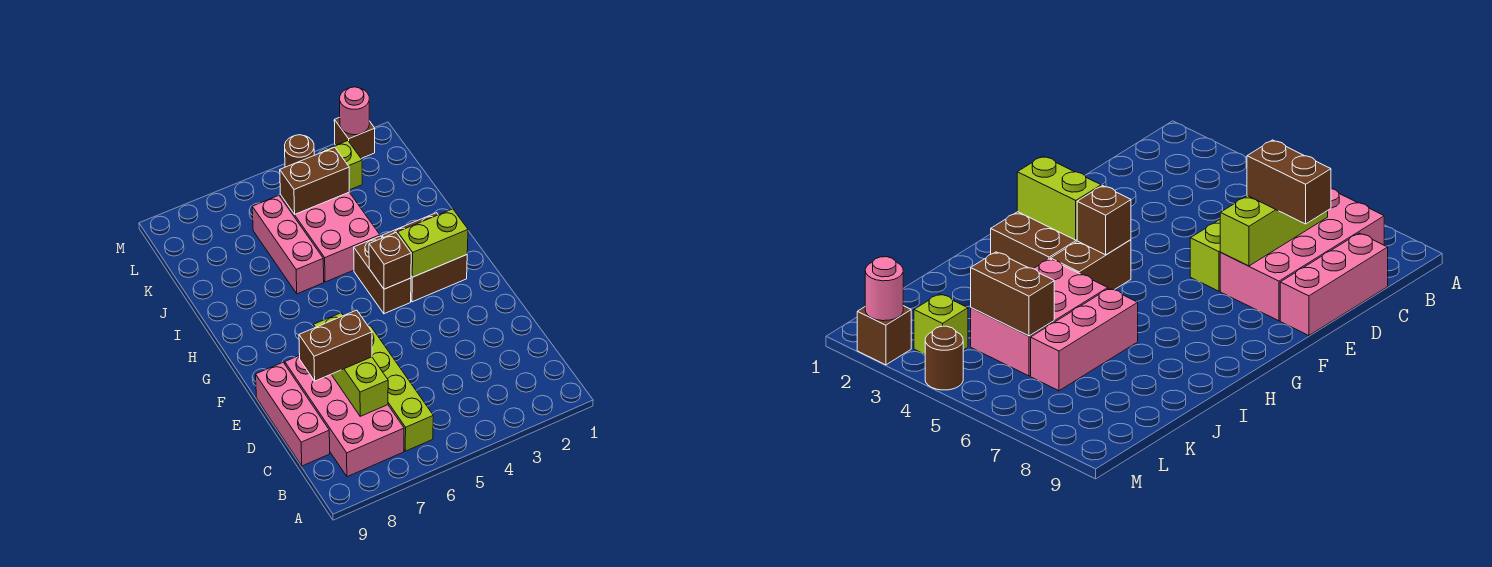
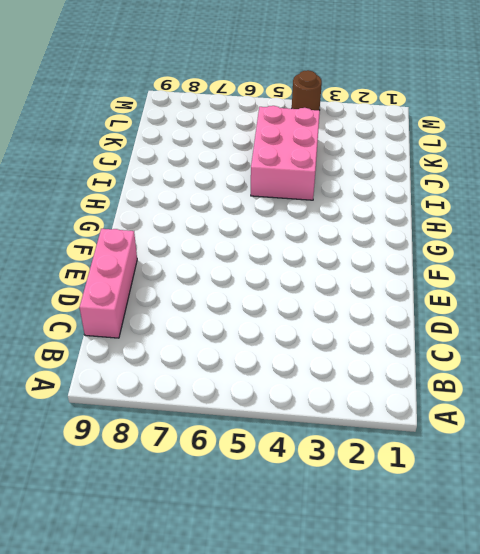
none -> lime 1x4 brick [368,326,433,451]
none -> pink 2x4 brick [285,355,404,477]
none -> brown 2x2 brick [382,213,467,302]

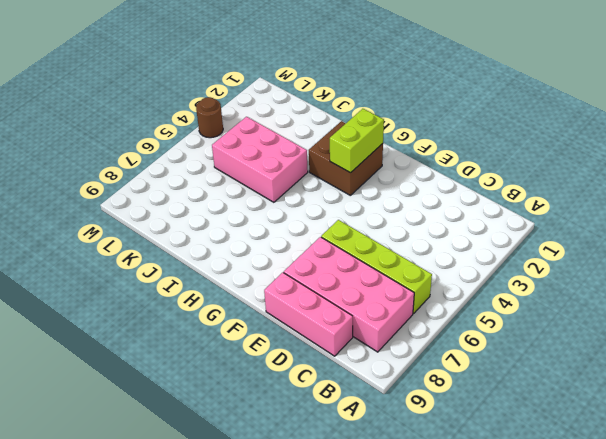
none -> brown 1x2 brick [354,236,411,314]
none -> pink 1x3 brick [252,196,324,294]
none -> lime 1x1 brick [322,141,362,190]

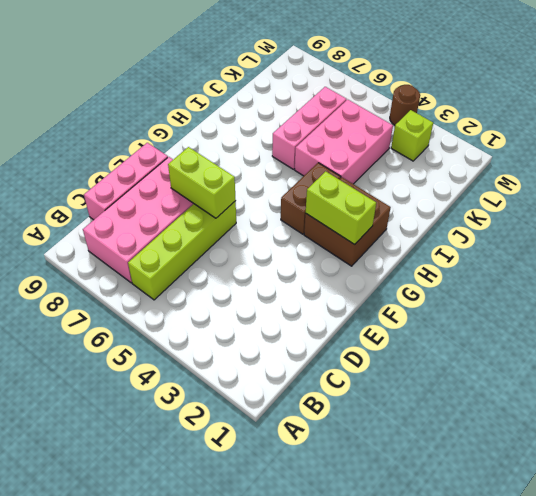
lime 1x2 brick [168,147,236,218] -> lime 1x3 brick [313,313,388,416]
none -> brown 1x1 brick [334,117,375,158]
none -> brown 1x1 brick [369,233,411,289]
none -> brown 1x2 brick [280,147,349,214]

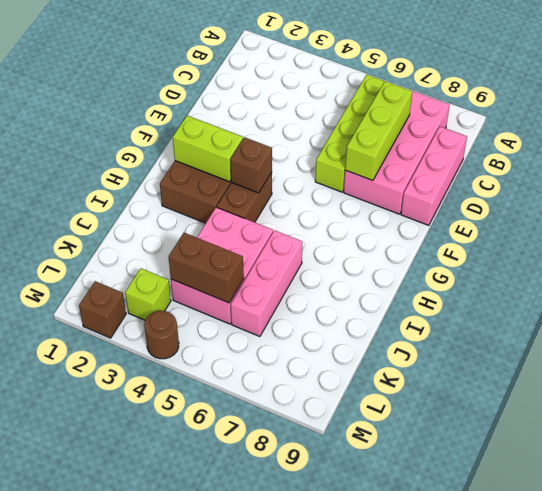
none -> pink 1x1 round brick [340,87,369,135]
none -> brown 1x2 brick [299,310,372,381]

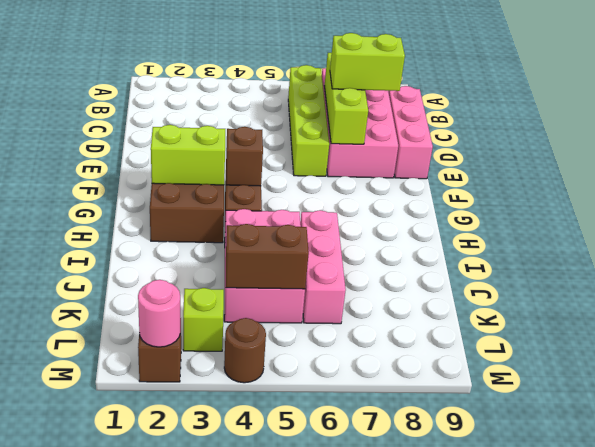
lime 1x2 brick [330,33,405,91] -> brown 1x2 brick [299,310,372,381]

